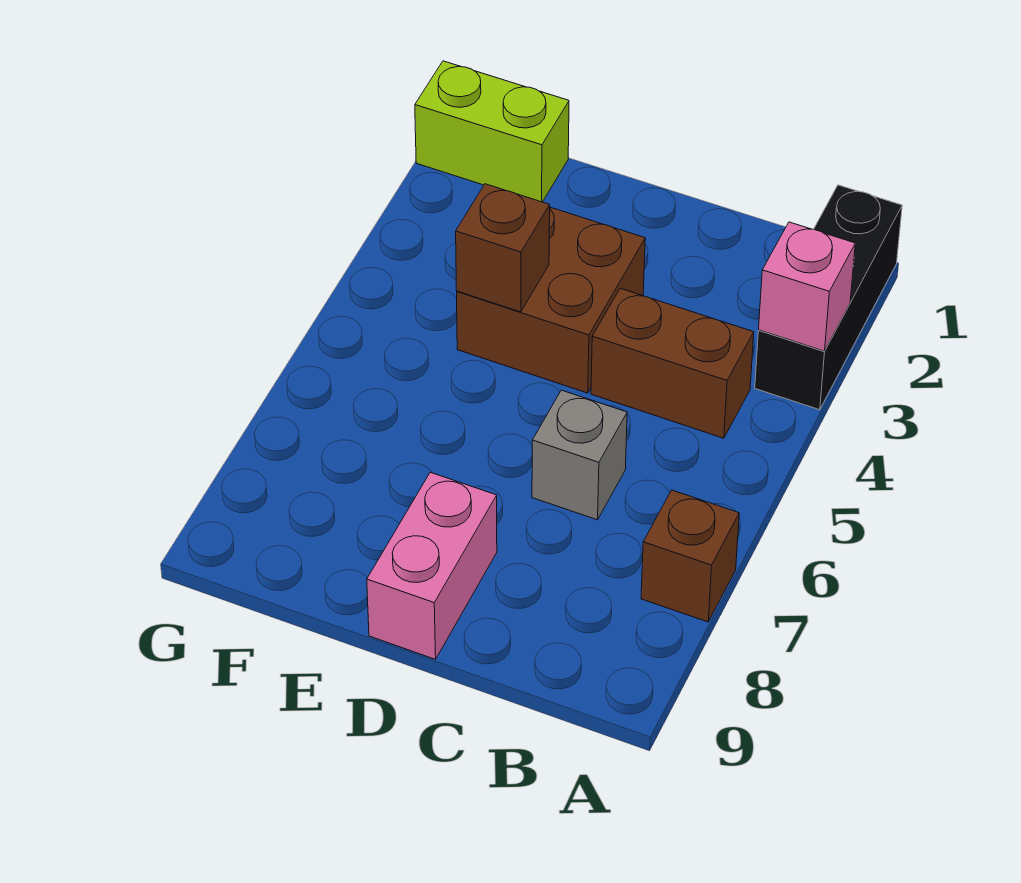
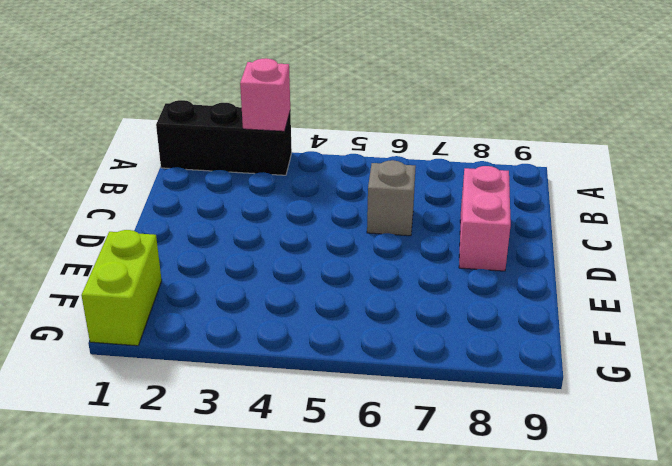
pink 1x2 brick [459,166,511,271] -> pink 1x2 brick turned to [367,472,497,659]
none -> brown 1x1 brick [641,490,739,622]
none -> brown 1x2 brick [591,288,754,438]

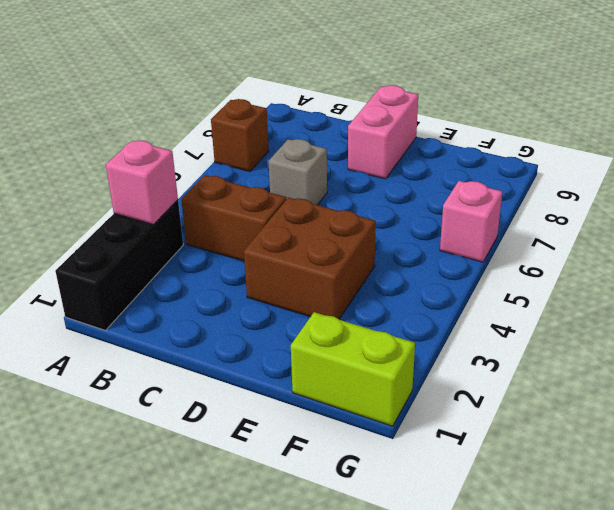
pink 1x1 brick [440,181,502,262] -> none
none -> brown 1x1 brick [456,184,550,312]

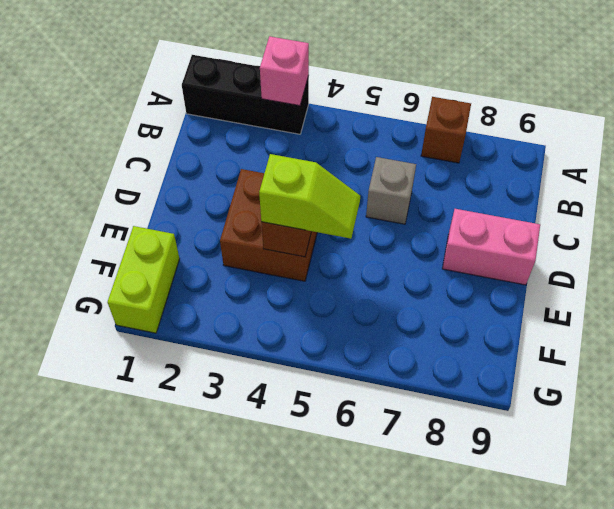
lime 1x2 slope [259,154,360,239] -> none
none -> brown 1x2 brick [591,288,754,438]

